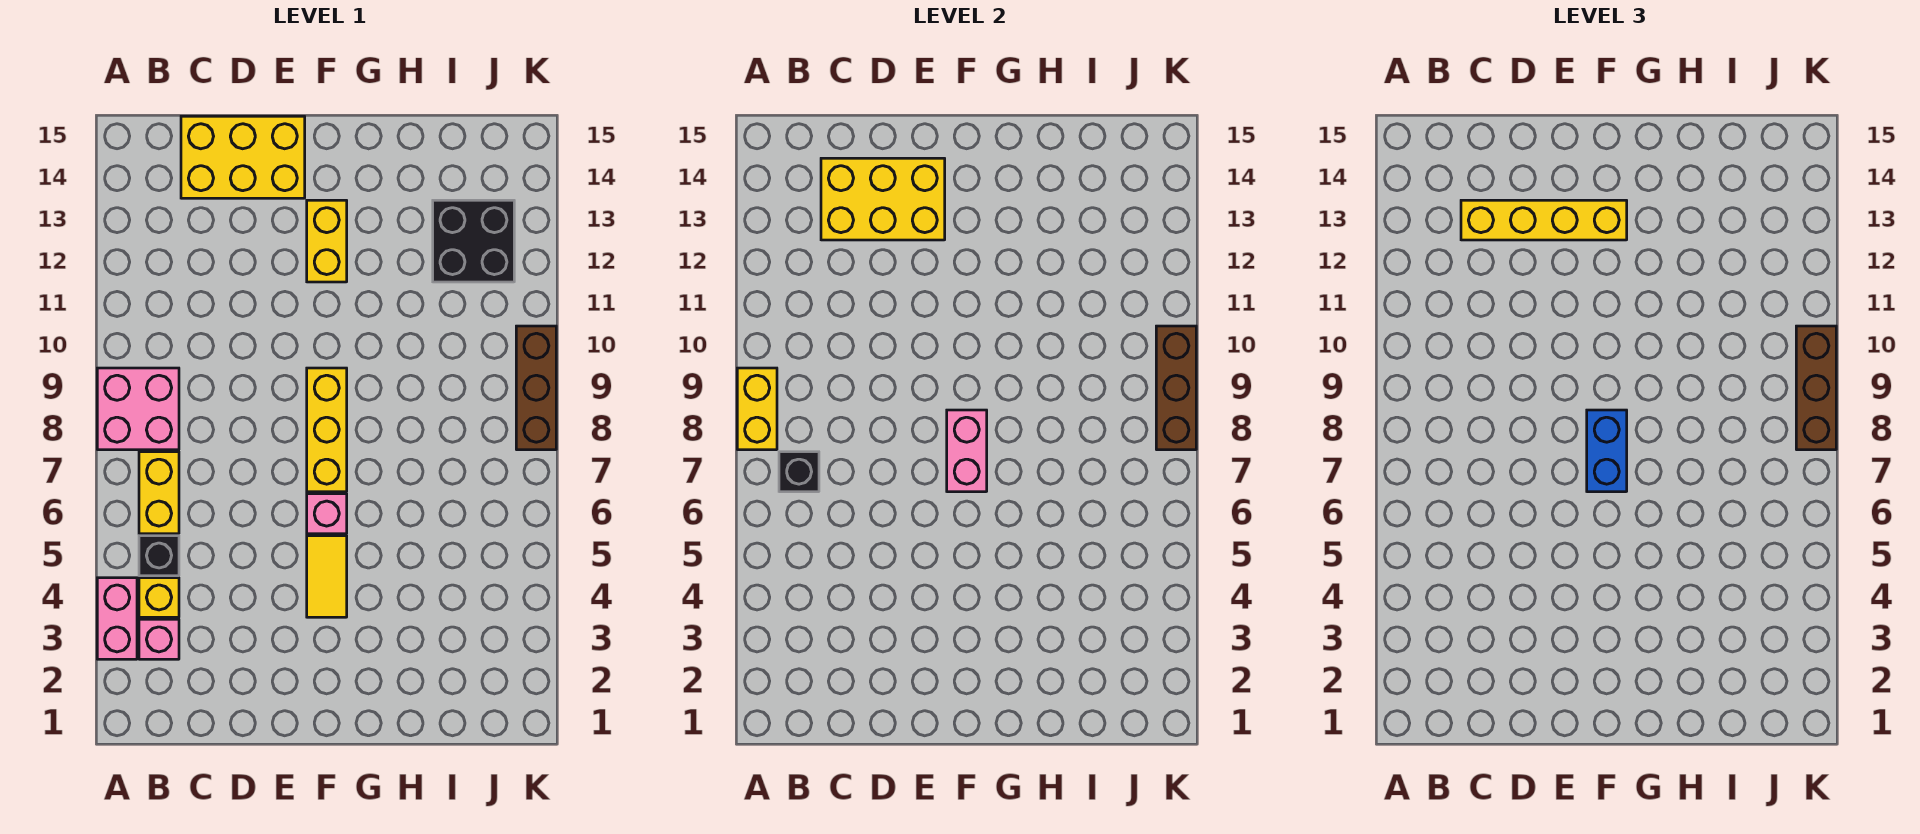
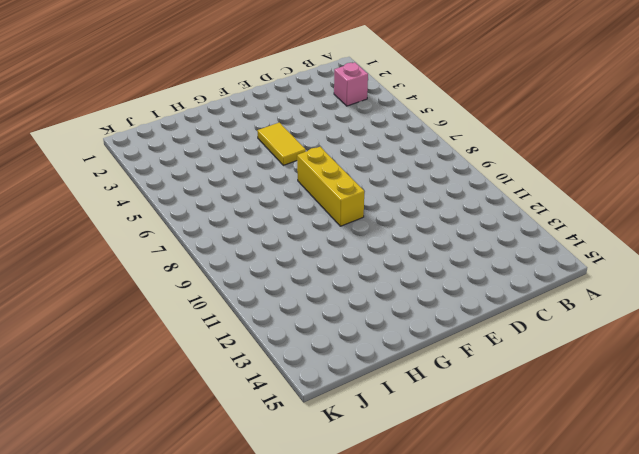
none -> pink 1x2 brick [97,578,137,659]
none -> pink 2x2 brick [97,368,179,450]
none -> yellow 1x1 brick [139,578,179,617]

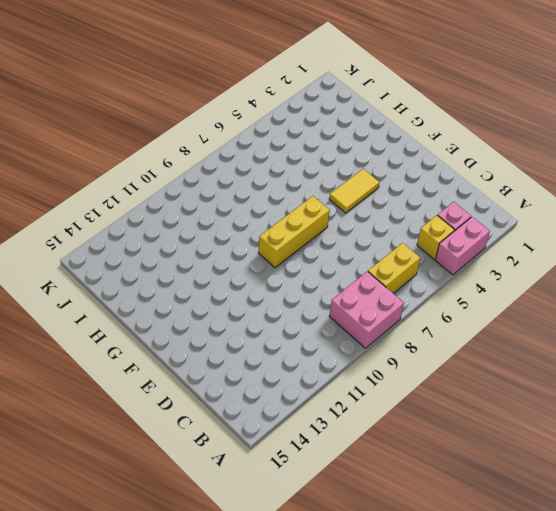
none -> black 1x1 brick [139,536,179,576]
none -> yellow 2x3 brick [181,116,305,198]
none -> pink 1x1 brick [307,494,347,534]

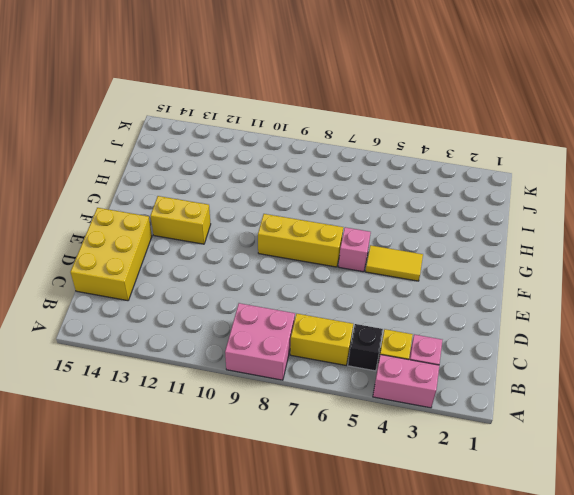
none -> black 2x2 brick [433,200,514,282]
none -> brown 1x3 brick [516,326,556,450]
none -> yellow 1x2 brick [737,368,777,450]

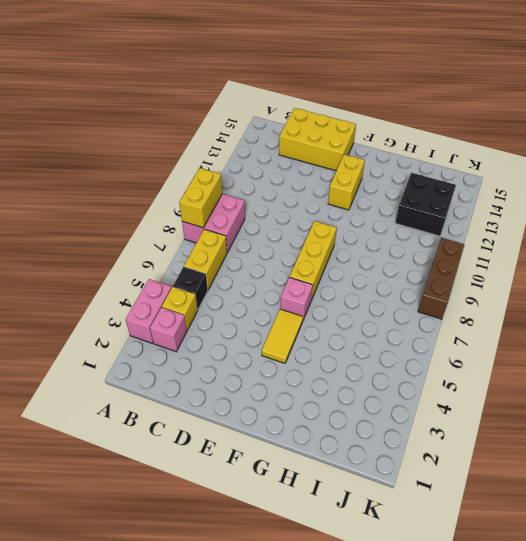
none -> black 1x1 brick [779,452,819,492]
none -> yellow 2x3 brick [821,158,945,240]
none -> pink 1x2 brick [947,410,987,492]

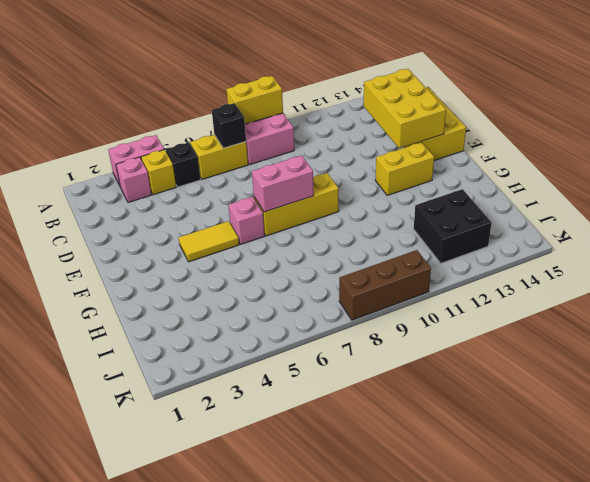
none -> brown 1x3 brick [1156,326,1196,450]
none -> yellow 1x4 brick [1461,200,1627,240]
none -> blue 1x2 brick [1587,410,1627,492]

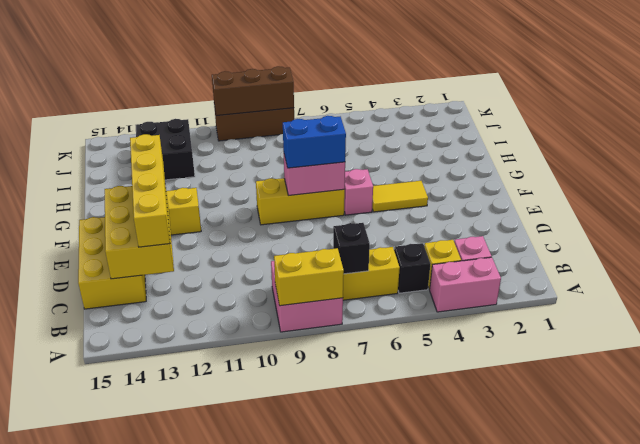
none -> brown 1x3 brick [1796,326,1836,450]

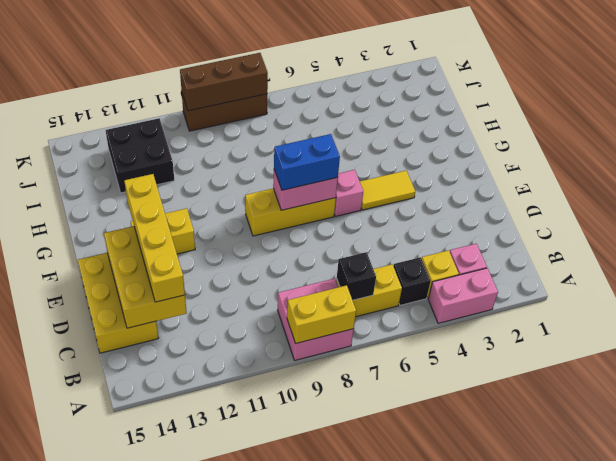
none -> brown 1x3 brick [1796,326,1836,450]

